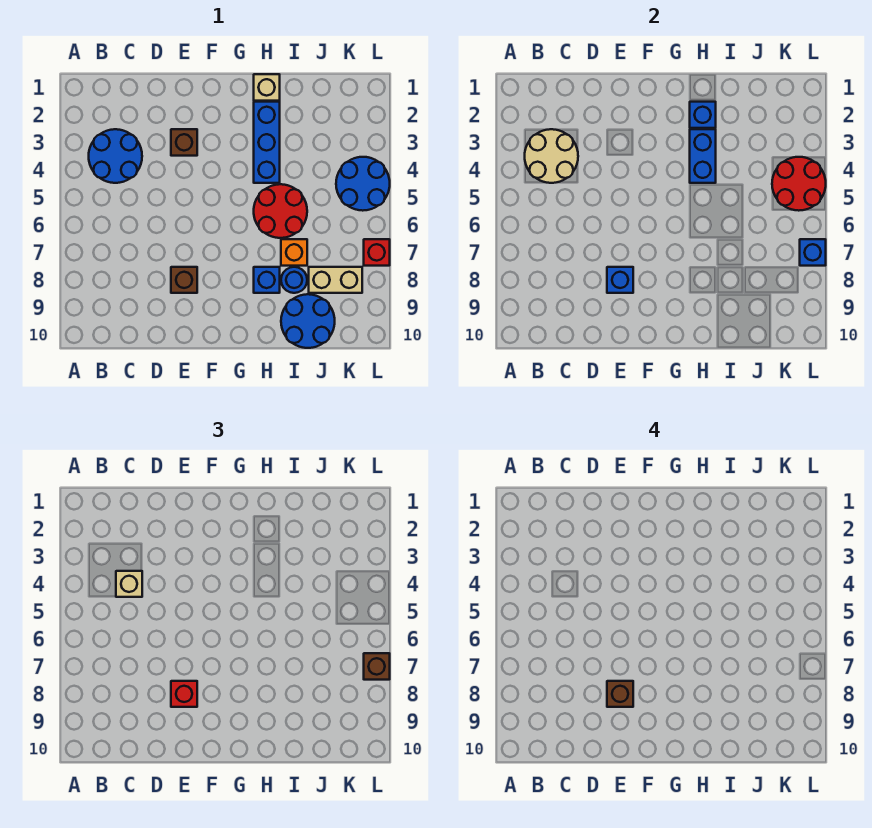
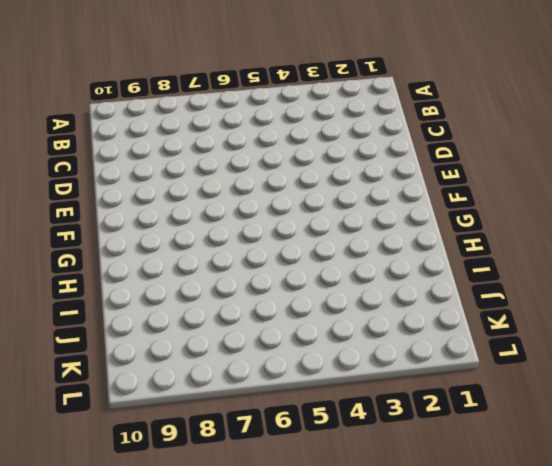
none -> blue 2x2 round brick [89,129,142,183]
none -> brown 1x1 brick [171,129,197,156]
none -> brown 1x1 brick [171,267,197,293]

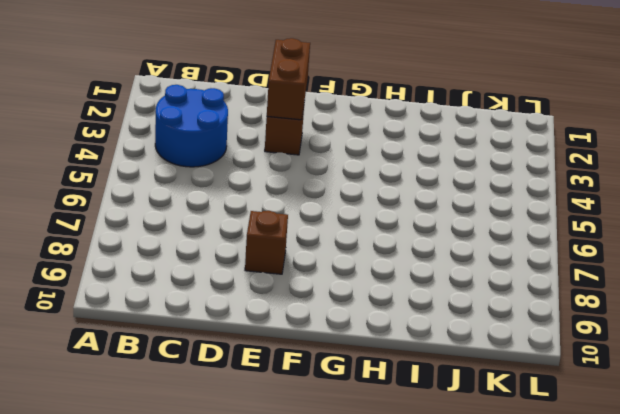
brown 1x2 brick [267,38,310,120] -> none
none -> tan 1x1 brick [254,74,280,101]
none -> blue 1x3 brick [254,102,280,183]
none -> red 2x2 round brick [254,184,307,238]

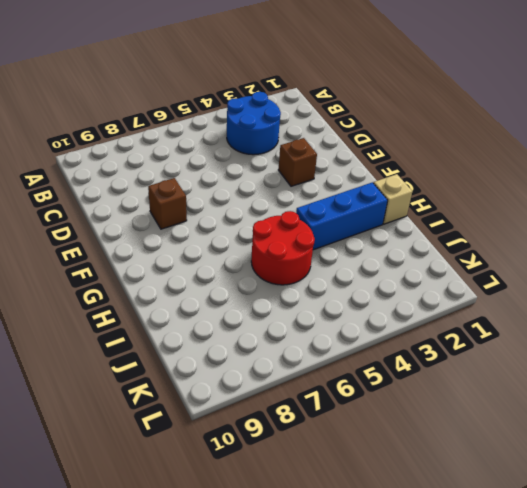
none -> blue 1x1 brick [254,267,280,293]
none -> orange 1x1 brick [281,239,307,266]
none -> blue 1x1 round brick [281,267,307,293]

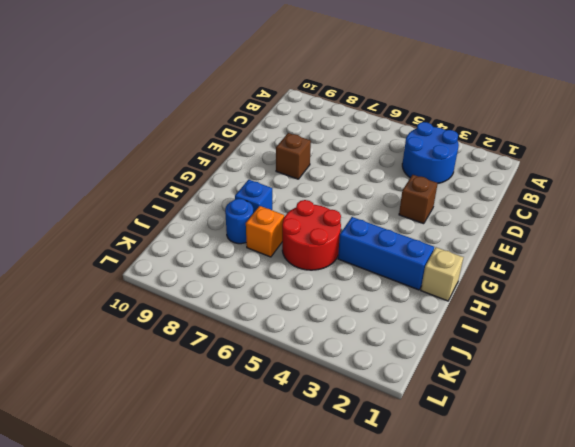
none -> blue 2x2 round brick [281,294,335,348]
none -> tan 1x2 brick [309,267,362,293]
none -> blue 2x2 round brick [336,157,390,211]

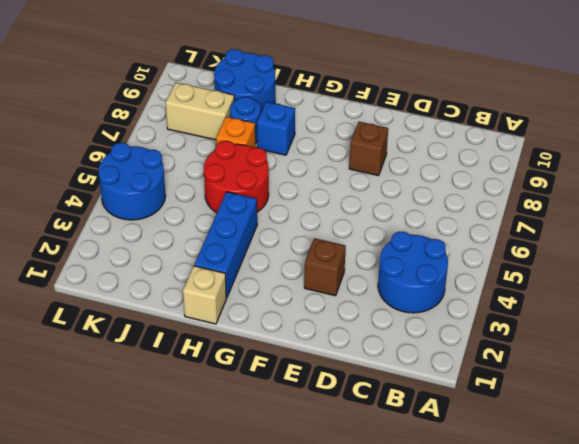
none -> red 1x1 brick [364,239,390,266]
none -> tan 2x2 round brick [525,129,578,183]
none -> blue 1x1 brick [607,267,633,293]

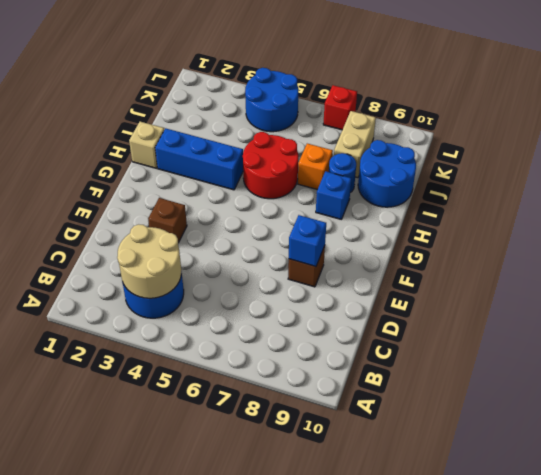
none -> blue 1x1 brick [690,102,716,128]
none -> blue 1x2 brick [690,129,716,183]
none -> red 2x2 round brick [772,157,826,211]

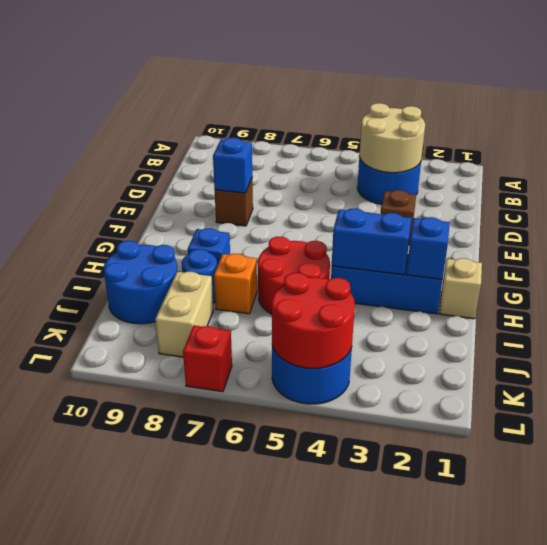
none -> blue 1x1 brick [800,239,826,266]
none -> tan 1x1 brick [116,571,142,597]
none -> red 1x1 brick [171,681,197,707]

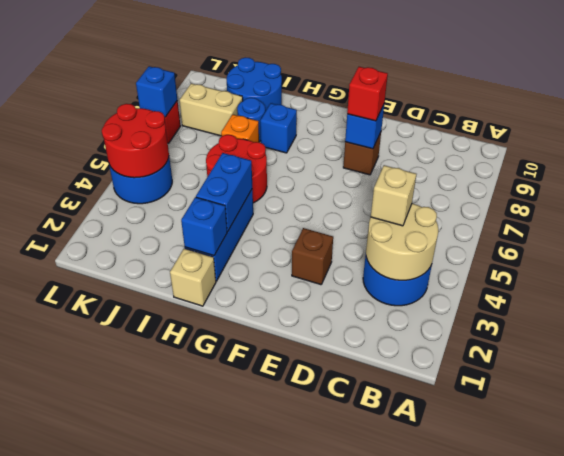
none -> brown 1x1 brick [364,653,390,680]
none -> brown 1x1 brick [607,681,633,707]

